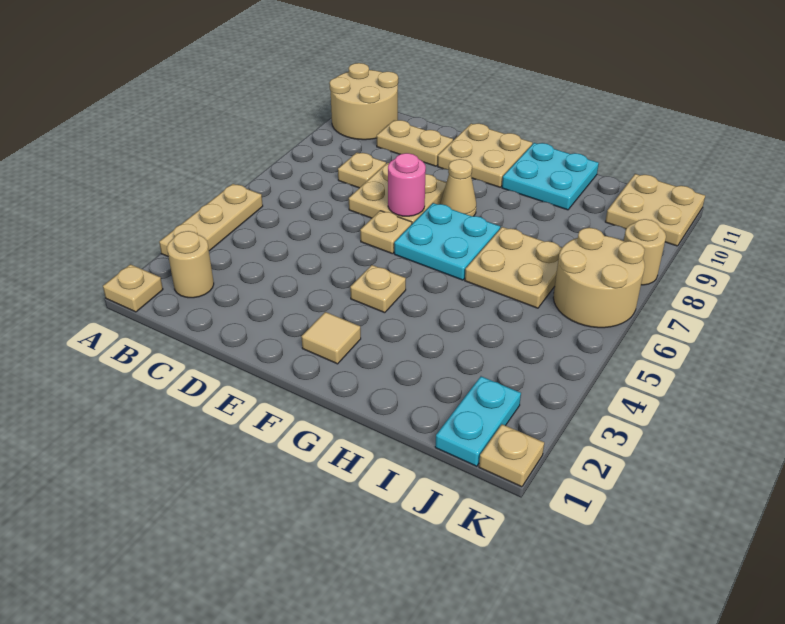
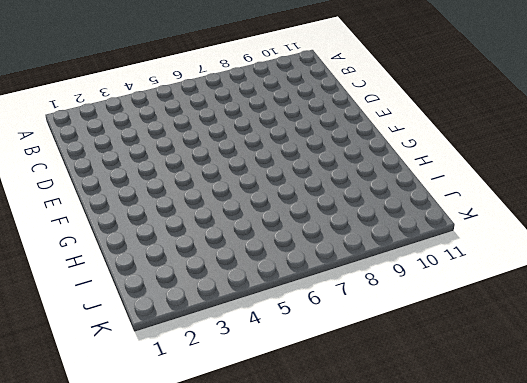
none -> tan 1x1 plate [103,264,163,312]
none -> tan 1x3 plate [159,184,263,256]
none -> tan 2x2 round brick [330,63,398,140]

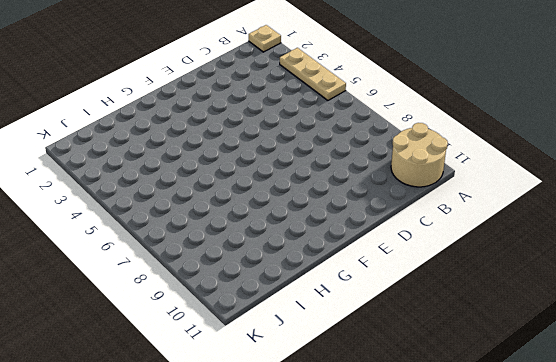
none -> tan 1x1 round brick [167,231,214,298]
none -> tan 1x1 plate [338,153,386,188]
none -> tan 1x2 plate [377,120,453,166]

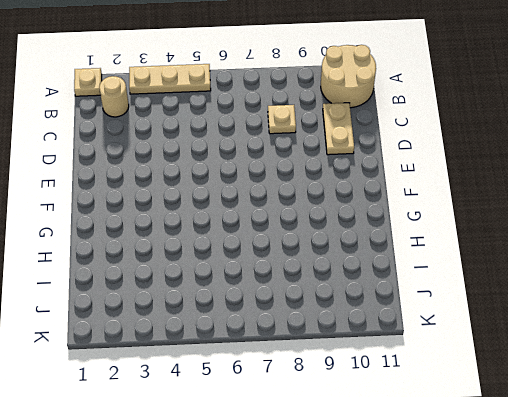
none -> tan 2x2 plate [349,163,446,224]
none -> tan 1x1 plate [360,211,412,254]
none -> tan 2x2 plate [438,124,532,187]

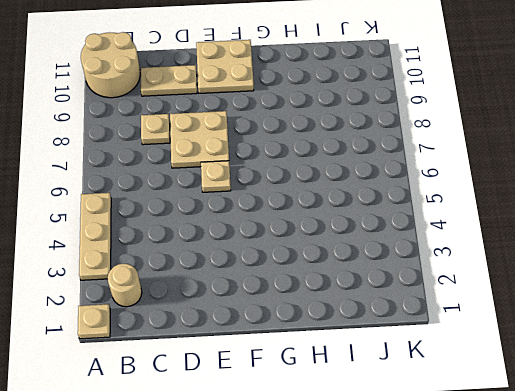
none -> tan 1x1 tile [301,312,361,364]
none -> tan 1x1 plate [350,265,406,313]
none -> cyan 2x2 plate [394,203,500,280]

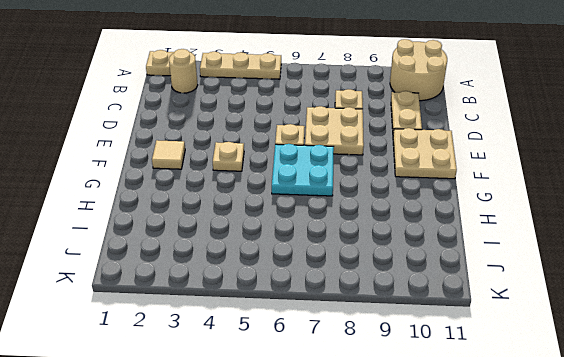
none -> tan 1x1 cone [441,159,476,216]
none -> cyan 2x2 plate [502,143,599,210]
none -> tan 2x2 plate [465,227,562,308]

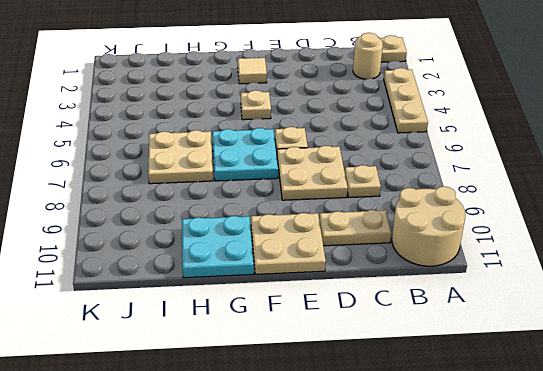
none -> tan 1x1 cone [441,159,476,216]
none -> cyan 1x2 plate [435,376,521,466]
none -> tan 2x2 round brick [553,228,645,328]

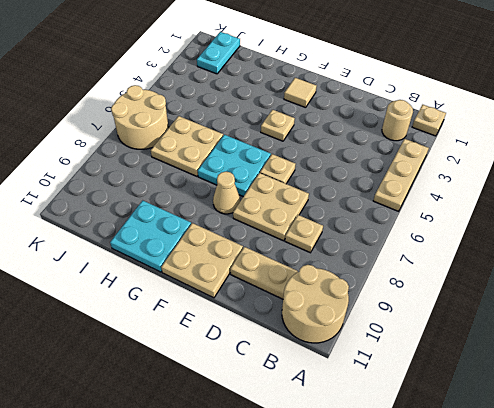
none -> tan 2x2 plate [605,174,705,246]
none -> tan 1x1 plate [479,424,544,487]
none -> tan 1x1 round brick [624,219,666,285]

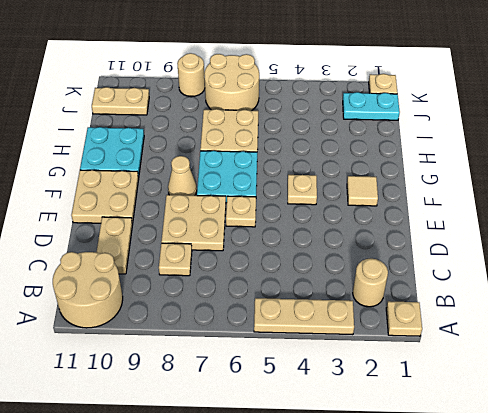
tan 1x2 plate [92,87,149,115] -> tan 2x2 plate [605,174,705,246]
none -> pink 1x1 round brick [388,153,426,216]

